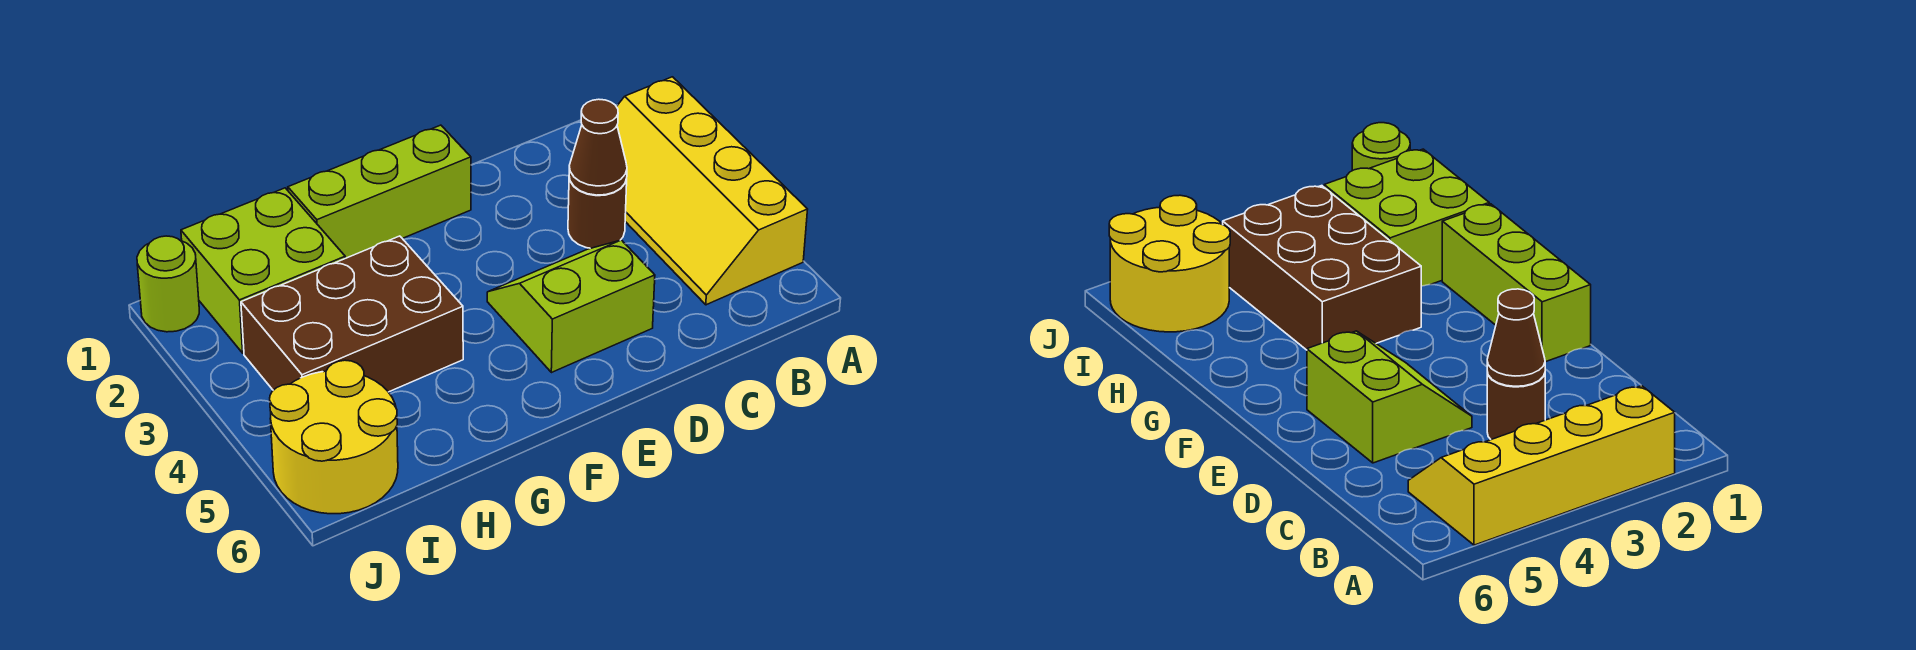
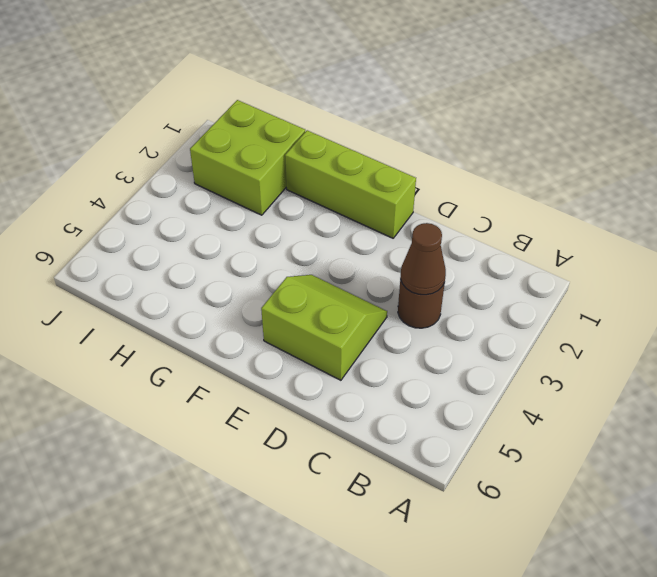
none -> yellow 2x4 slope [617,77,808,305]
none -> brown 2x3 brick [241,236,463,392]

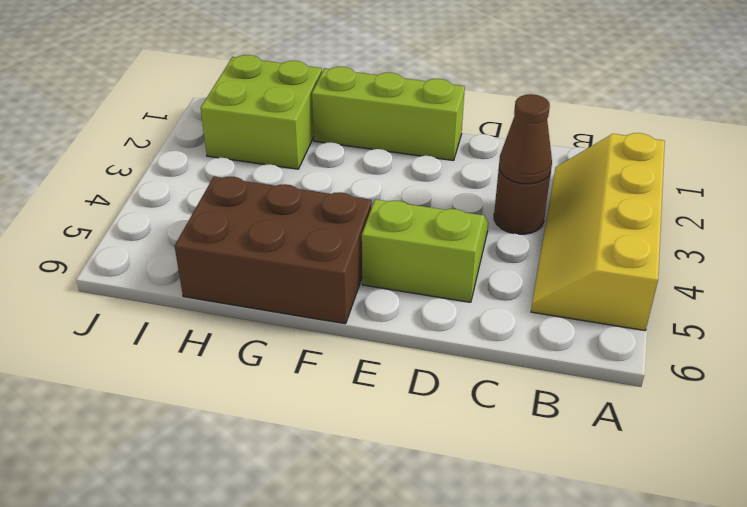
brown 2x3 brick [175,177,372,324] -> brown 2x3 brick moved to [241,236,463,392]
none -> yellow 2x2 round brick [270,360,398,514]
none -> lime 1x1 round brick [137,236,199,332]

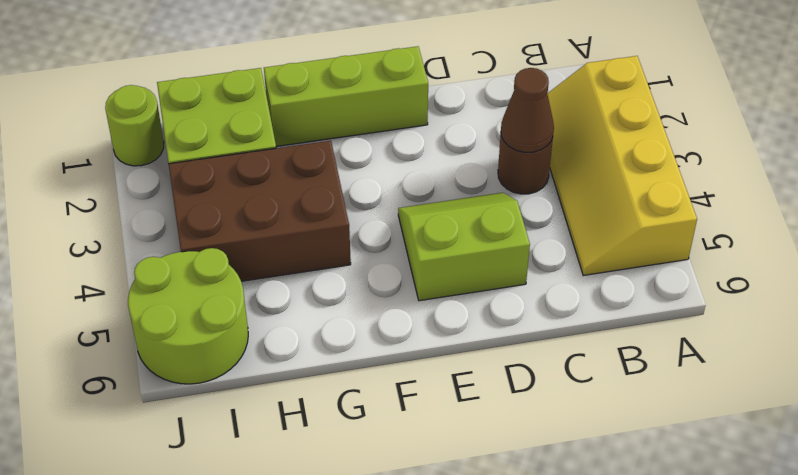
lime 2x2 round brick [128,248,248,384] -> yellow 2x2 round brick [270,360,398,514]

